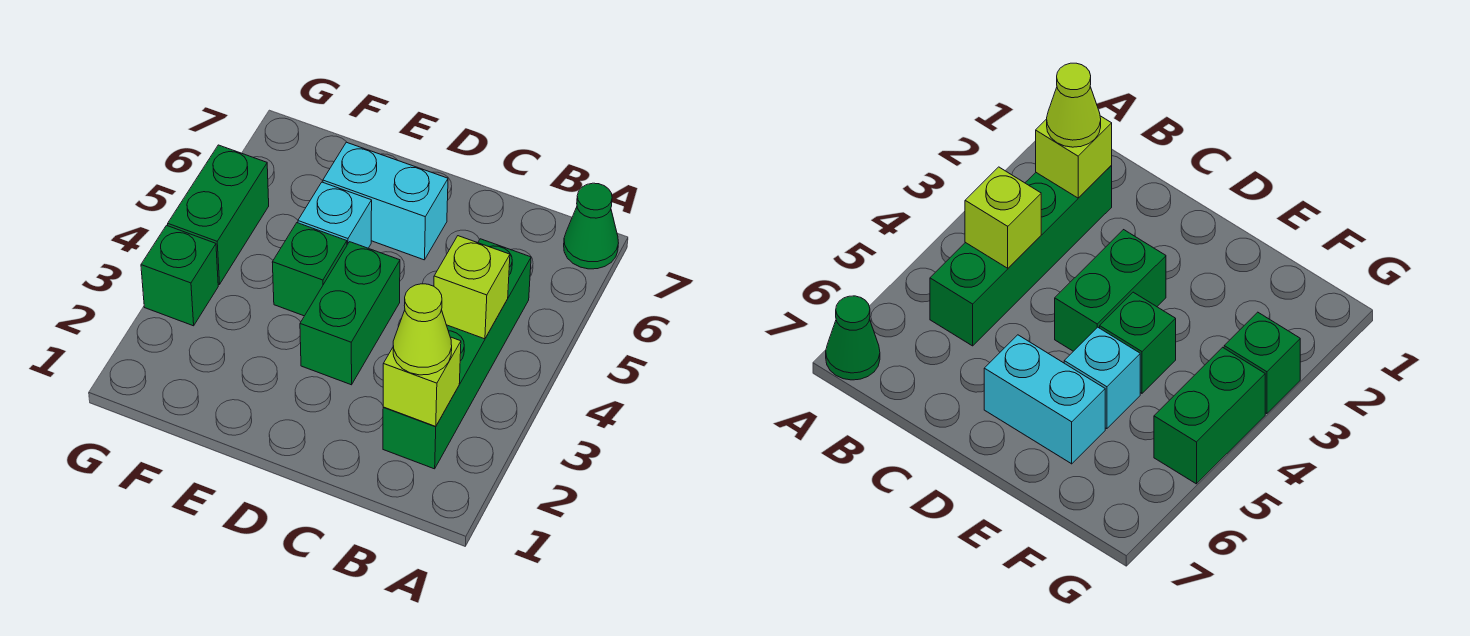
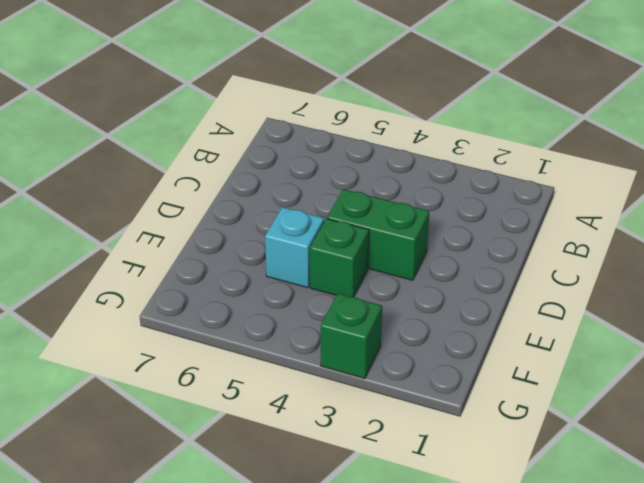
none -> green 1x1 cone [564,183,618,269]
none -> green 1x4 brick [383,239,531,469]

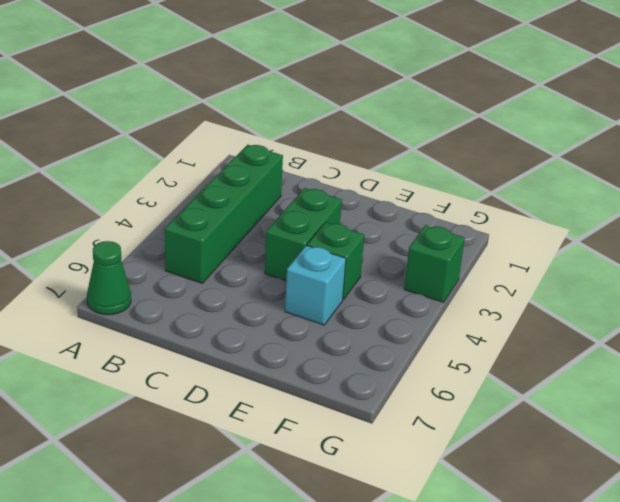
none -> cyan 1x2 brick [323,142,448,260]
none -> green 1x2 brick [168,145,269,285]

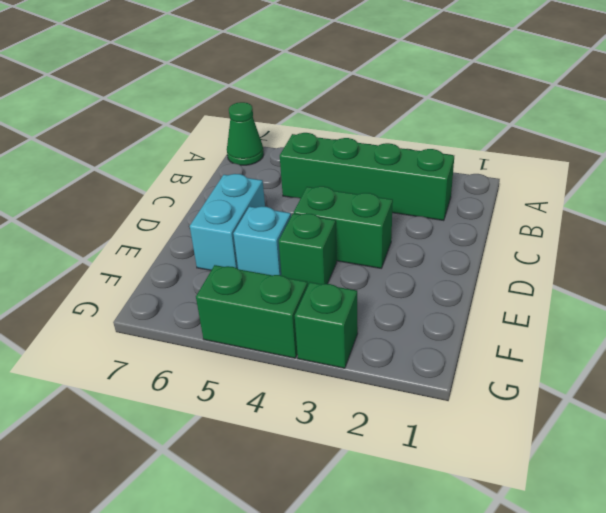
none -> lime 1x1 brick [383,337,461,427]
none -> lime 1x1 brick [434,236,510,339]

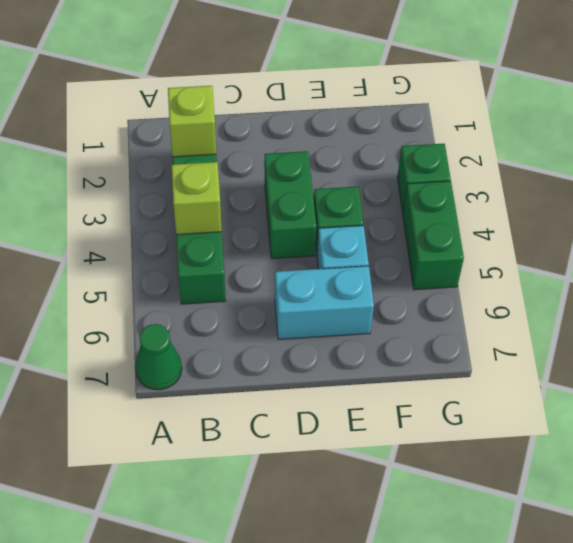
none -> lime 1x1 cone [393,284,452,375]

